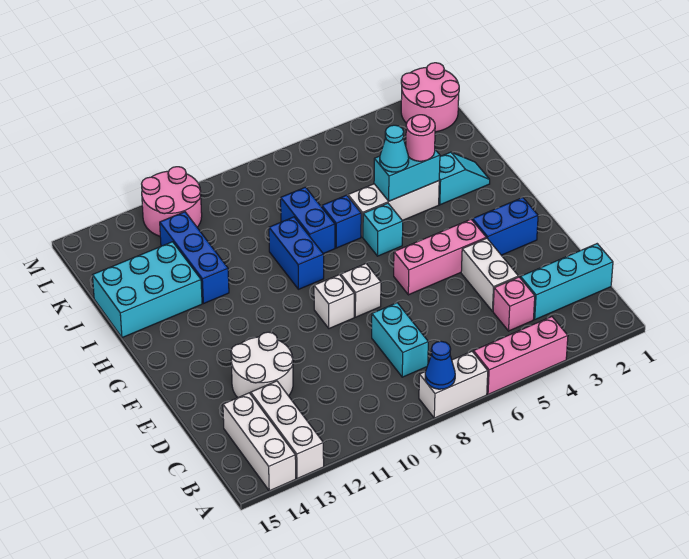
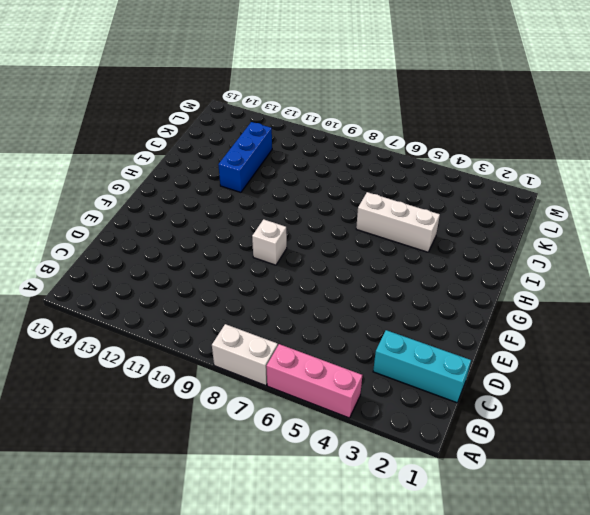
none -> white 1x3 brick [251,381,324,479]
none -> white 1x3 brick [223,393,296,491]
none -> pink 1x1 brick [493,277,535,331]

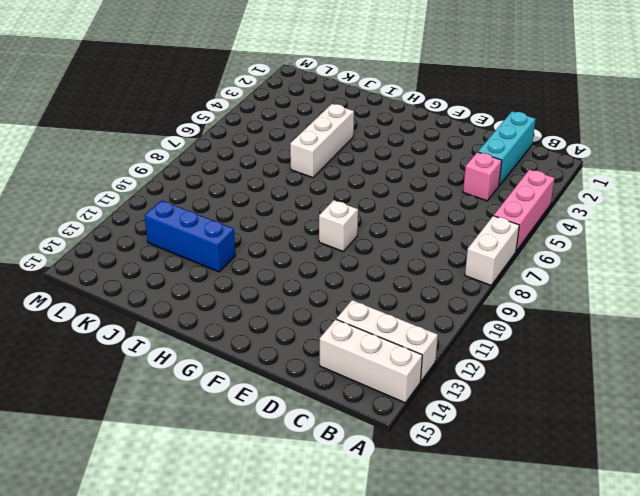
none -> cyan 1x2 brick [372,303,428,377]
none -> white 1x2 brick [461,238,518,311]
none -> white 2x2 round brick [231,332,293,398]

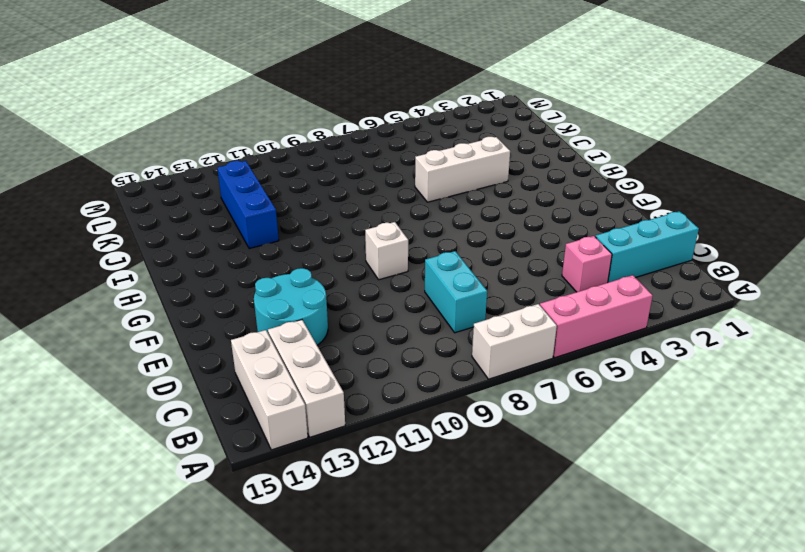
cyan 2x2 round brick [254,268,328,345] -> white 2x2 round brick [231,332,293,398]
none -> white 1x2 brick [461,238,518,311]
none -> blue 1x2 brick [472,198,538,255]
none -> pink 1x3 brick [394,219,486,295]

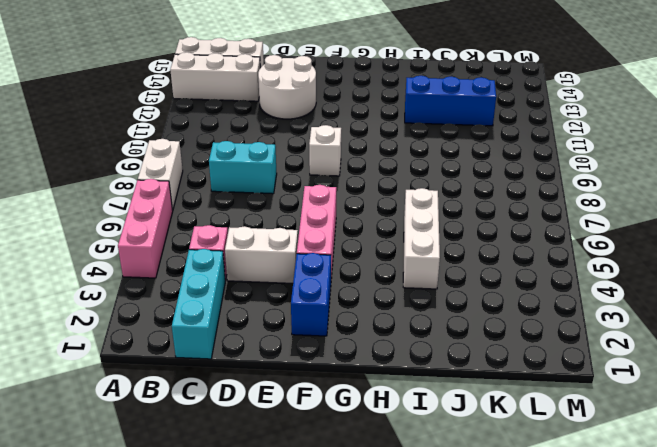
none -> white 1x1 brick [341,264,381,317]
none -> cyan 1x1 brick [363,203,403,256]
none -> blue 1x2 brick [269,217,324,289]

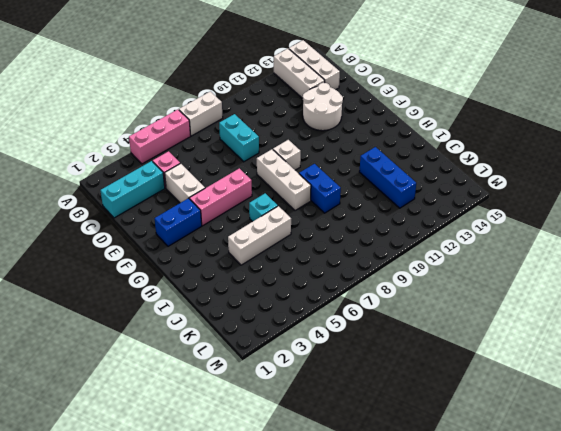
white 1x3 brick [257,149,311,211] -> white 1x1 brick [341,264,381,317]
none -> cyan 1x2 slope [439,152,490,205]
none -> blue 1x1 brick [322,195,361,248]
none -> blue 1x2 brick [281,187,335,254]

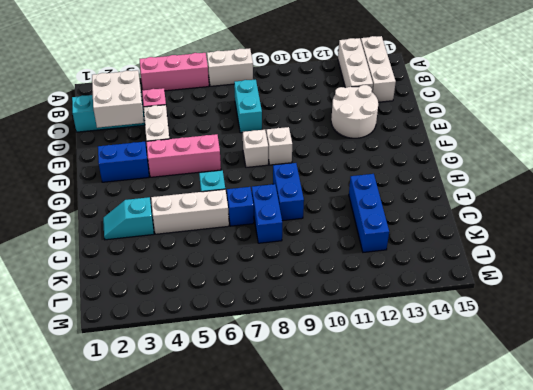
white 2x2 brick [92,70,144,128] -> none
none -> cyan 2x3 brick [93,242,202,338]
none -> pink 2x2 round brick [401,63,459,132]
none -> pink 2x2 round brick [142,167,202,236]

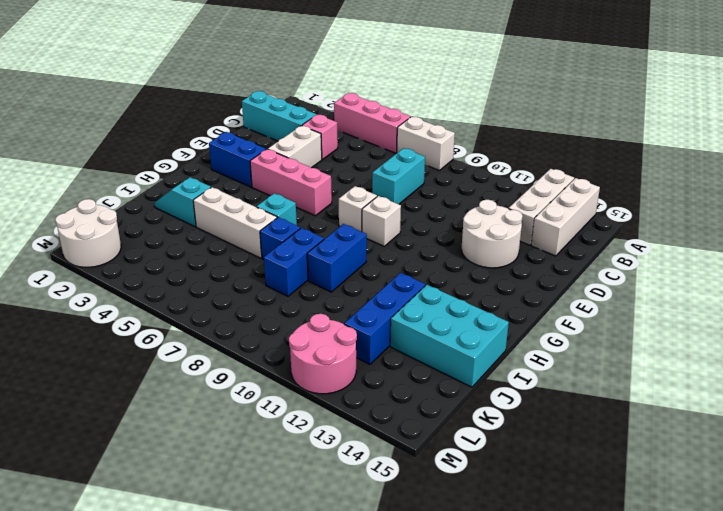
white 2x2 round brick [55,199,121,267] -> pink 2x2 round brick [401,63,459,132]
none -> blue 1x1 cone [425,341,455,389]
none -> cyan 1x2 brick [374,150,440,201]
none -> pink 1x1 round brick [406,115,435,161]

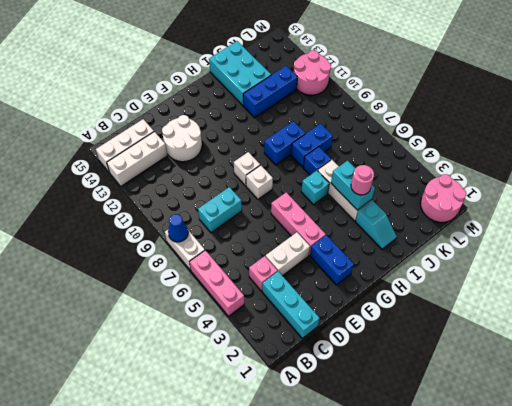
none -> cyan 1x1 cone [380,125,409,172]

